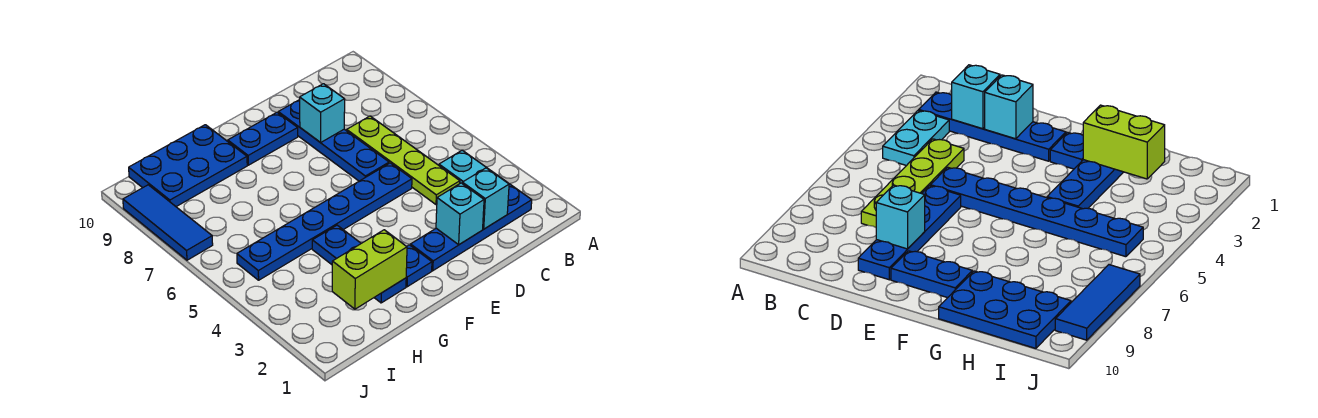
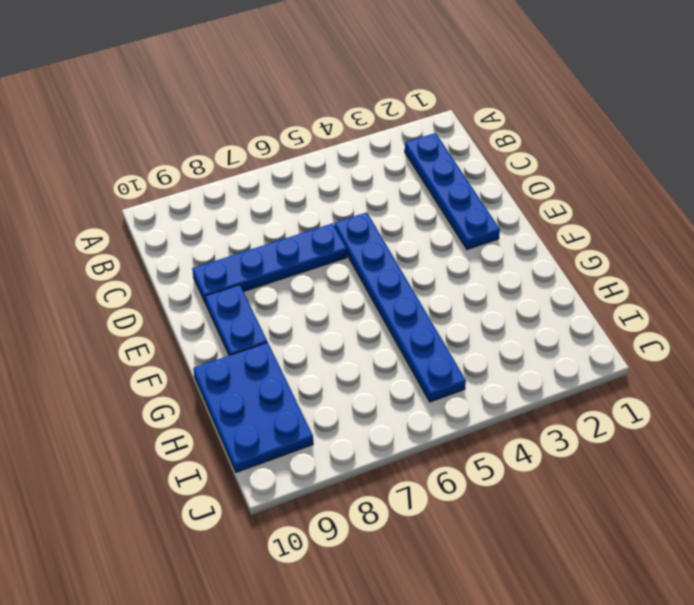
none -> cyan 1x2 plate [439,150,505,183]
none -> lime 1x4 plate [347,116,460,205]
none -> blue 1x1 plate [406,245,432,287]

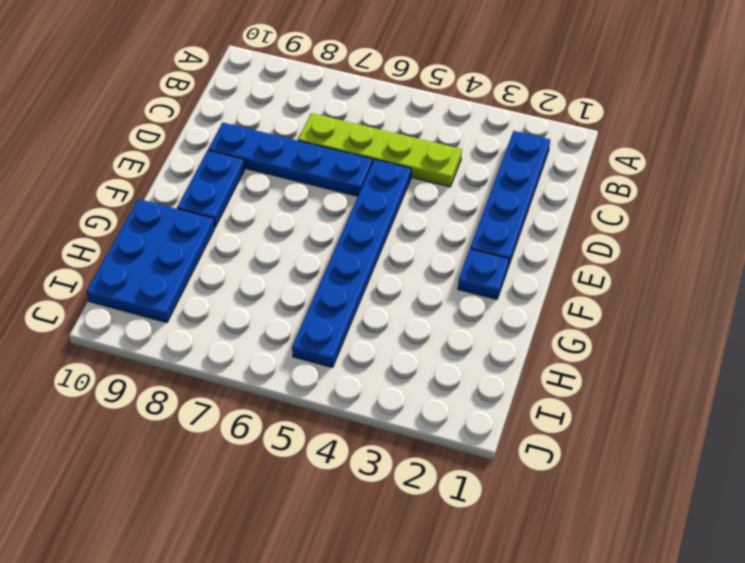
none -> cyan 1x2 plate [439,150,505,183]
none -> blue 1x3 plate [312,225,406,303]
none -> blue 1x3 tile [123,185,213,260]

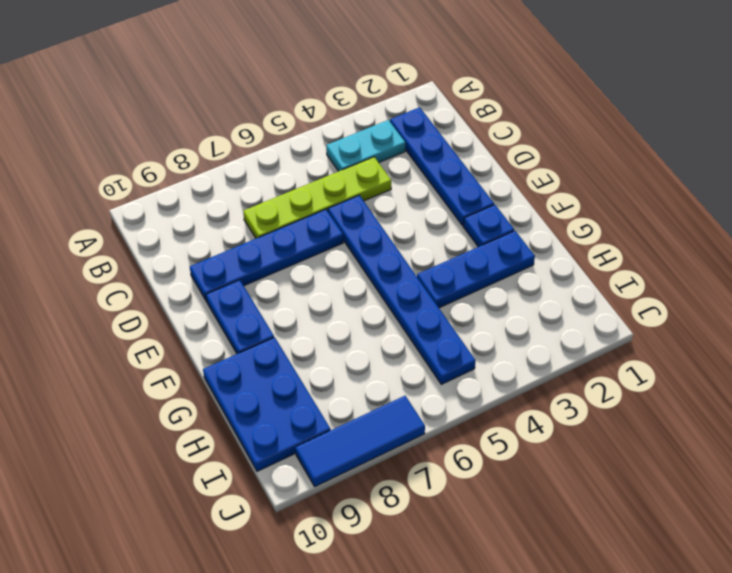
none -> cyan 1x1 brick [462,168,509,229]
none -> cyan 1x1 brick [436,183,484,245]
none -> cyan 1x1 brick [300,84,345,143]

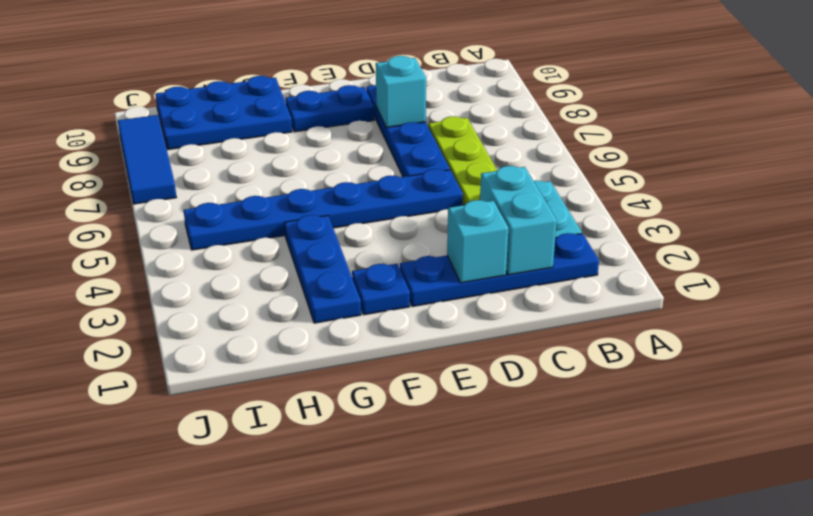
cyan 1x2 brick [480,166,557,275] -> cyan 1x1 brick [462,168,509,229]
none -> lime 1x2 brick [332,230,407,309]

